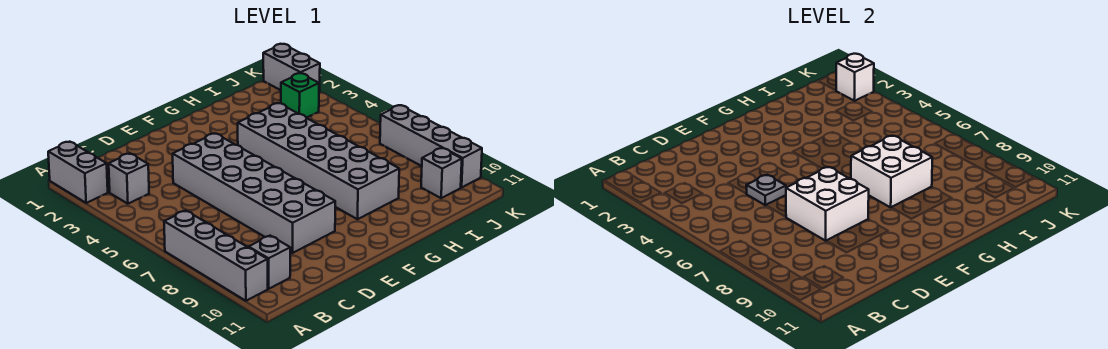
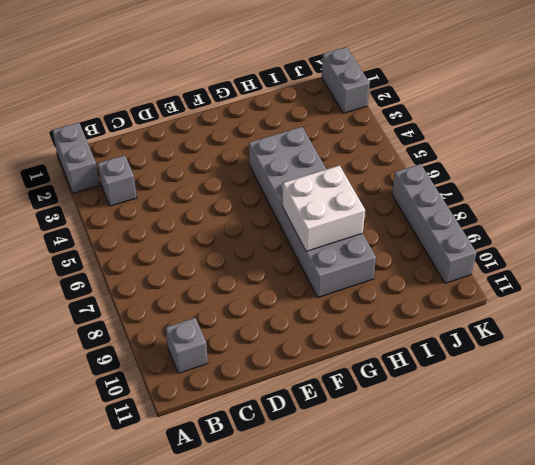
none -> grey 1x4 brick [164,211,268,301]
none -> grey 2x6 brick [173,134,335,253]
none -> green 1x1 brick [281,73,319,118]

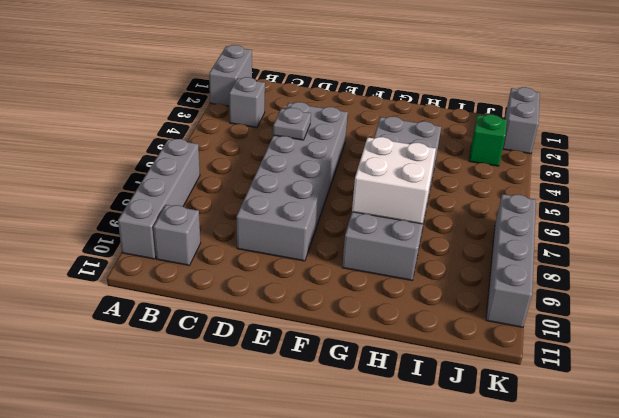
none -> grey 1x1 brick [421,148,462,198]
none -> white 2x2 brick [786,167,869,241]
none -> white 1x1 brick [836,54,874,101]

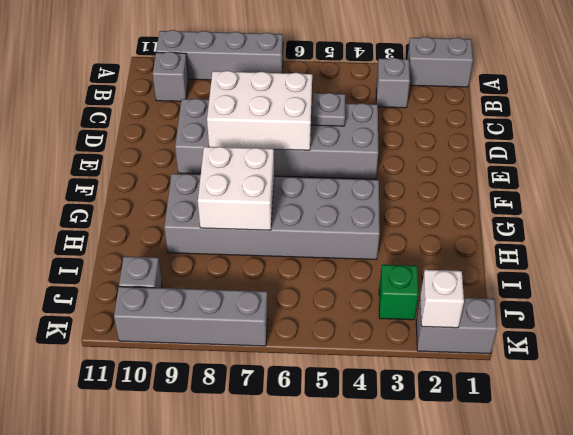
white 2x3 brick [207,71,312,150] -> white 2x2 brick [786,167,869,241]

